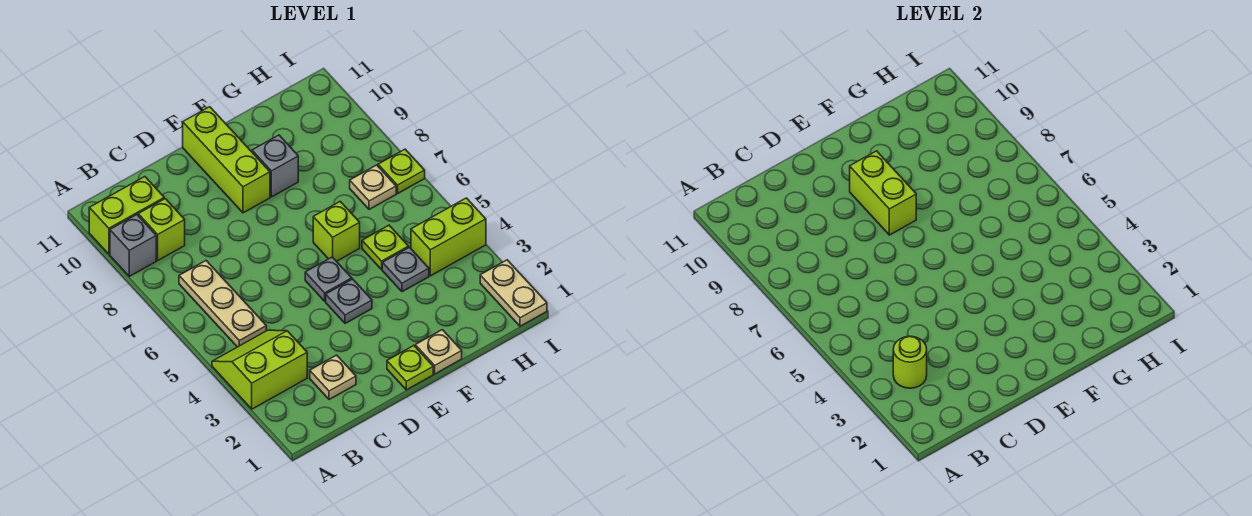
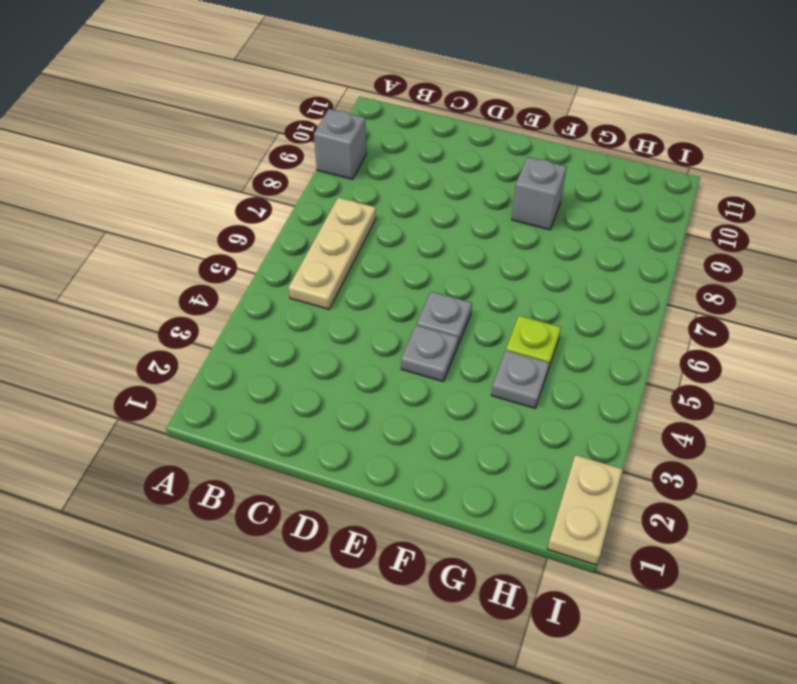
none -> lime 2x2 slope [212,330,307,409]
none -> lime 1x2 brick [89,177,164,254]
none -> lime 1x1 brick [138,199,185,260]

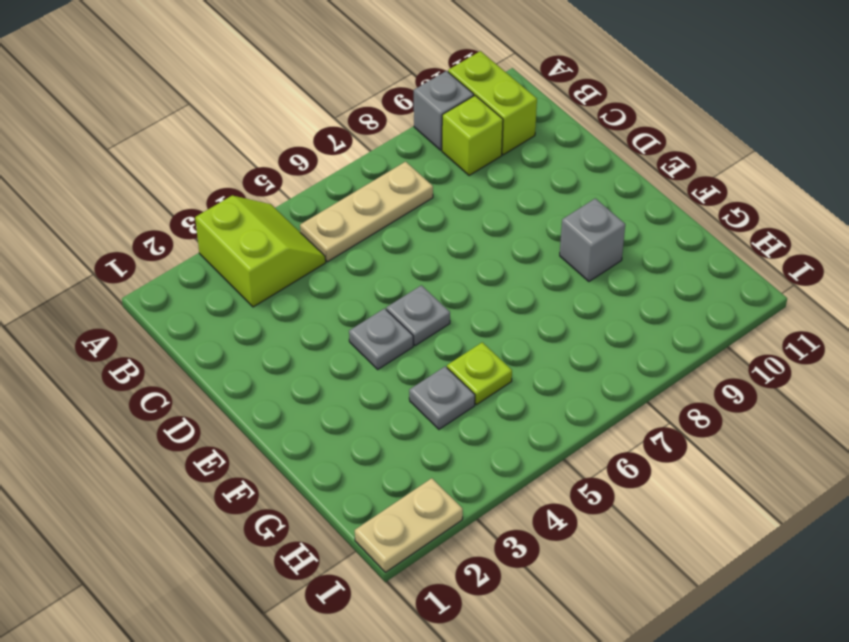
none -> tan 1x1 plate [310,355,356,400]
none -> lime 1x1 plate [387,346,433,390]
none -> lime 1x3 brick [183,107,270,213]

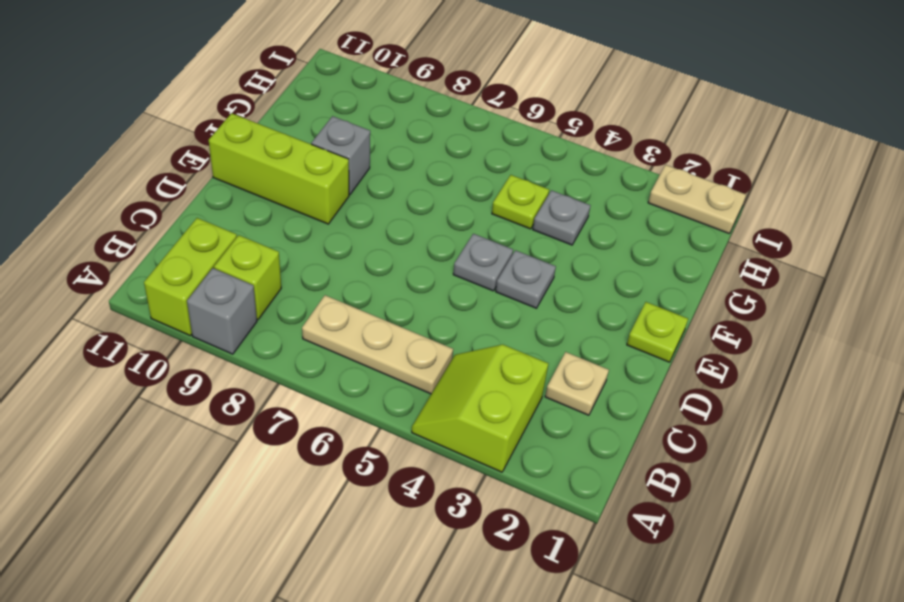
none -> tan 1x1 plate [415,330,462,374]
none -> lime 1x1 brick [313,202,360,261]
none -> lime 1x2 brick [411,198,486,276]

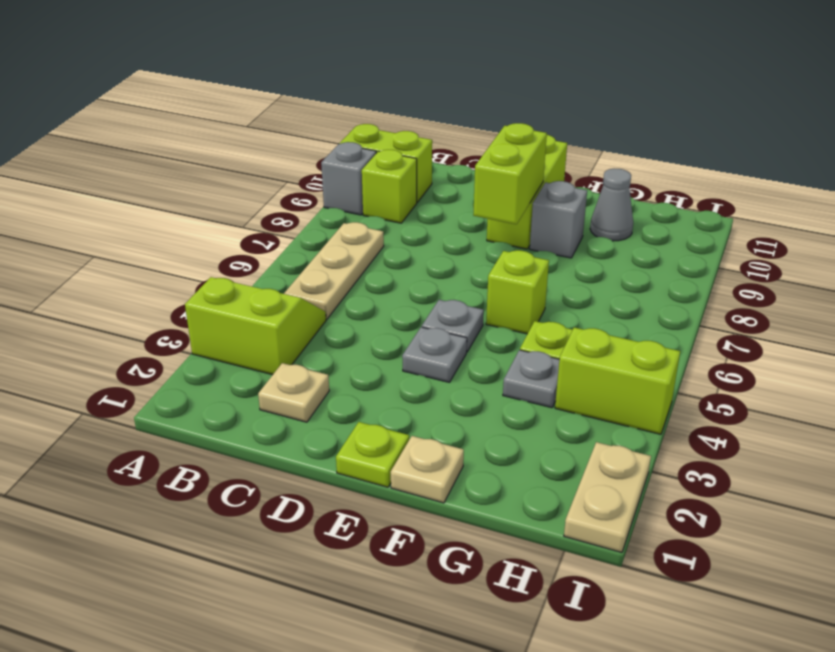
grey 1x1 cone [590,169,633,241] -> none
none -> tan 1x1 plate [350,165,396,209]
none -> lime 1x1 plate [378,149,425,193]
none -> lime 1x1 round brick [893,336,927,388]

